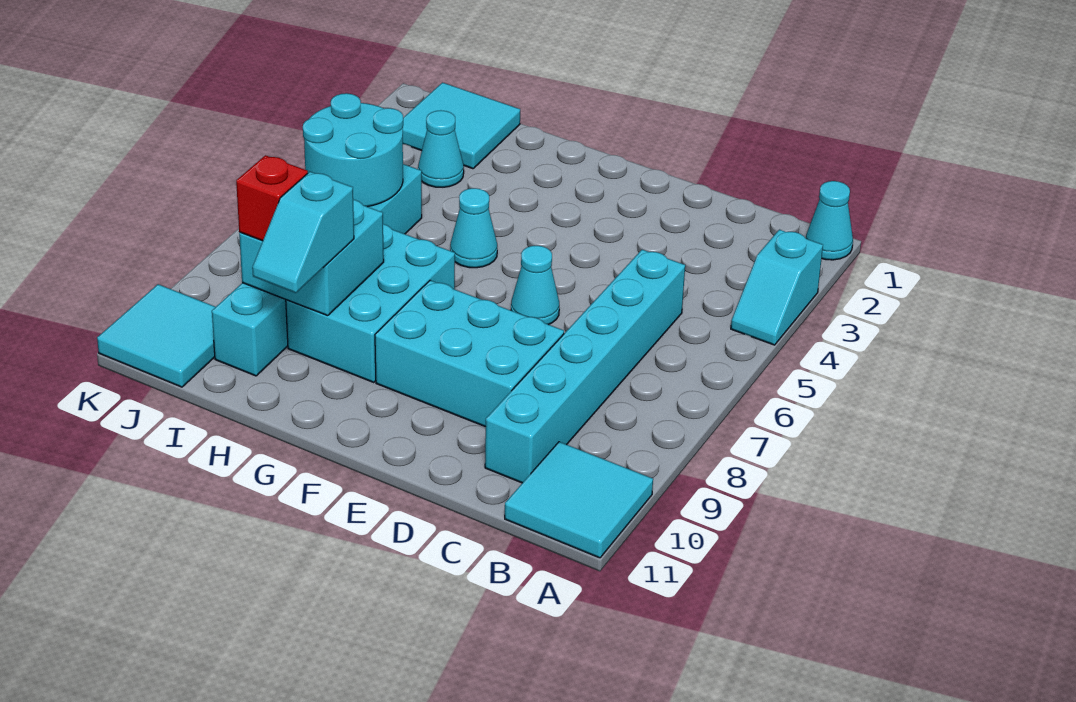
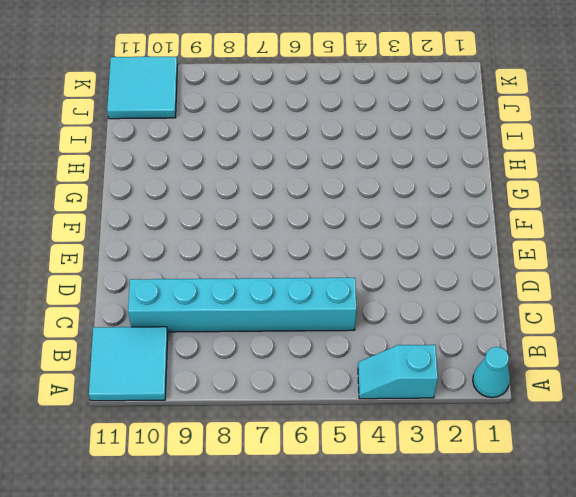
none -> cyan 2x3 brick [375,280,564,427]
none -> cyan 1x1 cone [511,246,559,325]
none -> cyan 1x1 cone [450,188,497,268]

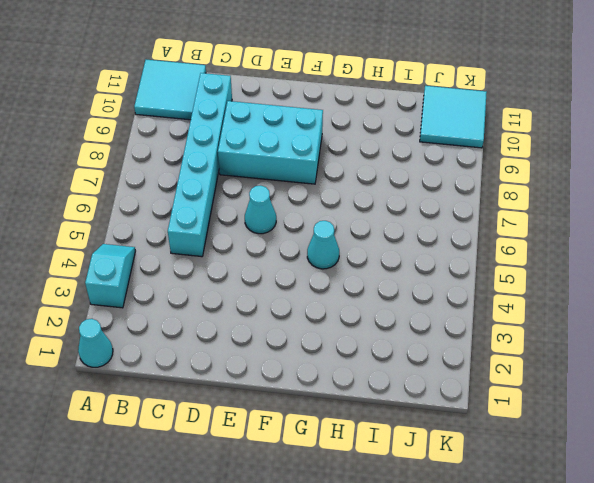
none -> cyan 2x3 brick [286,224,455,382]
none -> cyan 2x2 tile [403,83,520,169]
none -> cyan 1x1 cone [418,110,464,187]

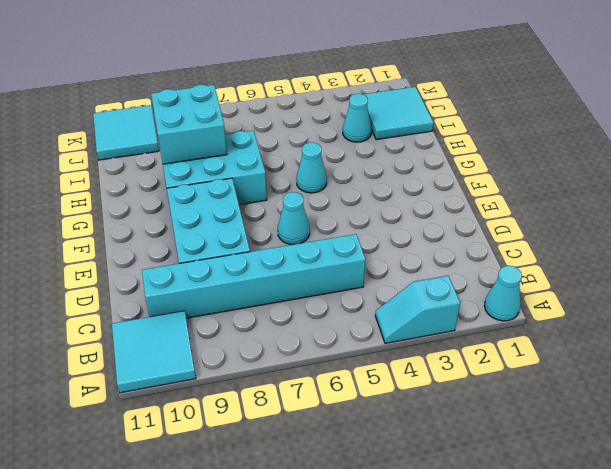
none -> cyan 1x6 brick [212,164,422,376]
none -> cyan 2x2 round brick [303,93,403,207]
none -> cyan 1x2 slope [252,172,354,293]

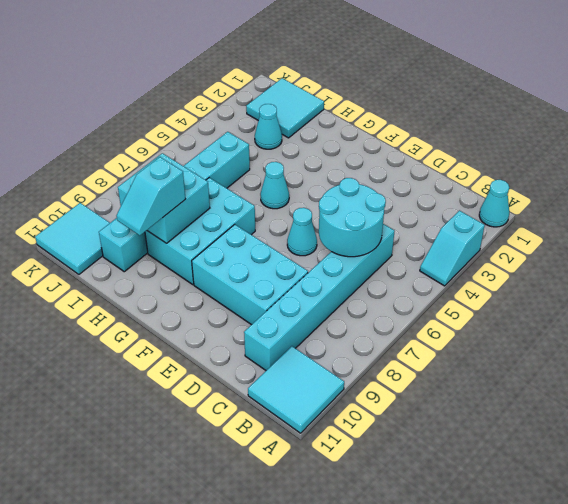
cyan 2x2 round brick [319,178,386,257] -> cyan 2x2 round brick moved to [303,93,403,207]
none -> red 1x1 brick [236,155,308,241]

